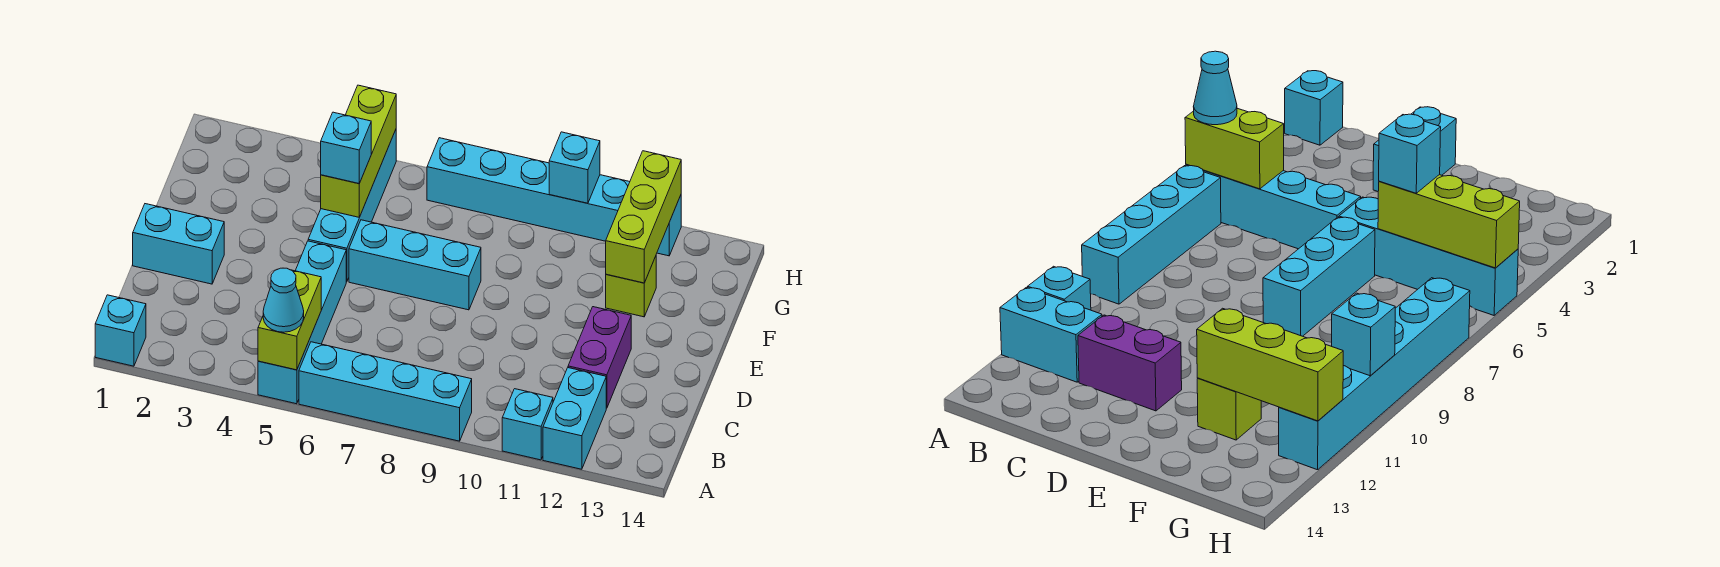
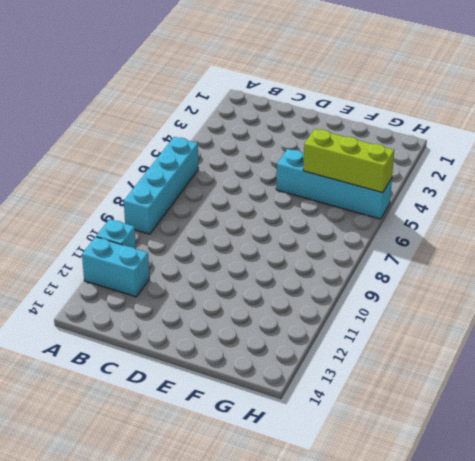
none -> cyan 1x1 brick [95,295,146,366]
none -> cyan 1x4 brick [258,241,346,404]
none -> purple 1x2 brick [568,307,631,408]

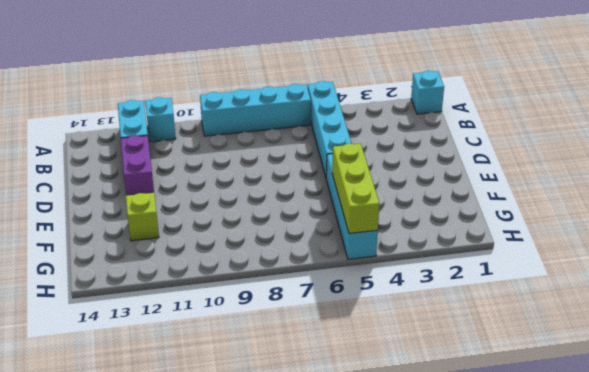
none -> cyan 1x2 brick [133,204,224,284]
none -> cyan 1x3 brick [349,220,481,310]
none -> cyan 1x6 brick [427,138,681,256]

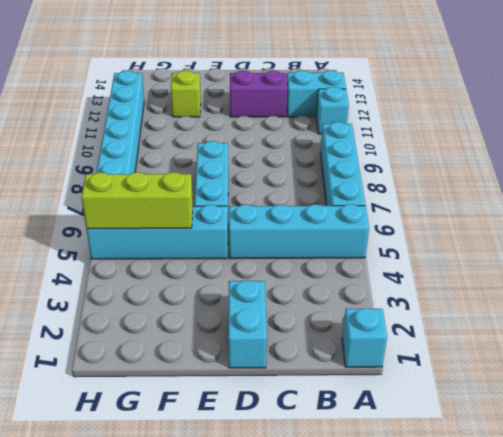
none -> lime 1x2 brick [258,270,321,370]
none -> lime 1x3 brick [606,151,681,283]
none -> cyan 1x1 brick [549,132,600,203]

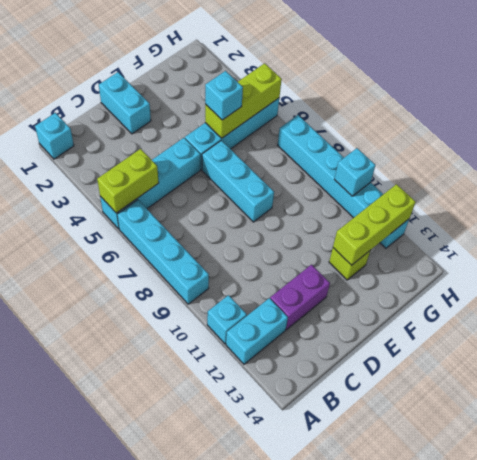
none -> cyan 1x1 cone [263,268,304,332]

